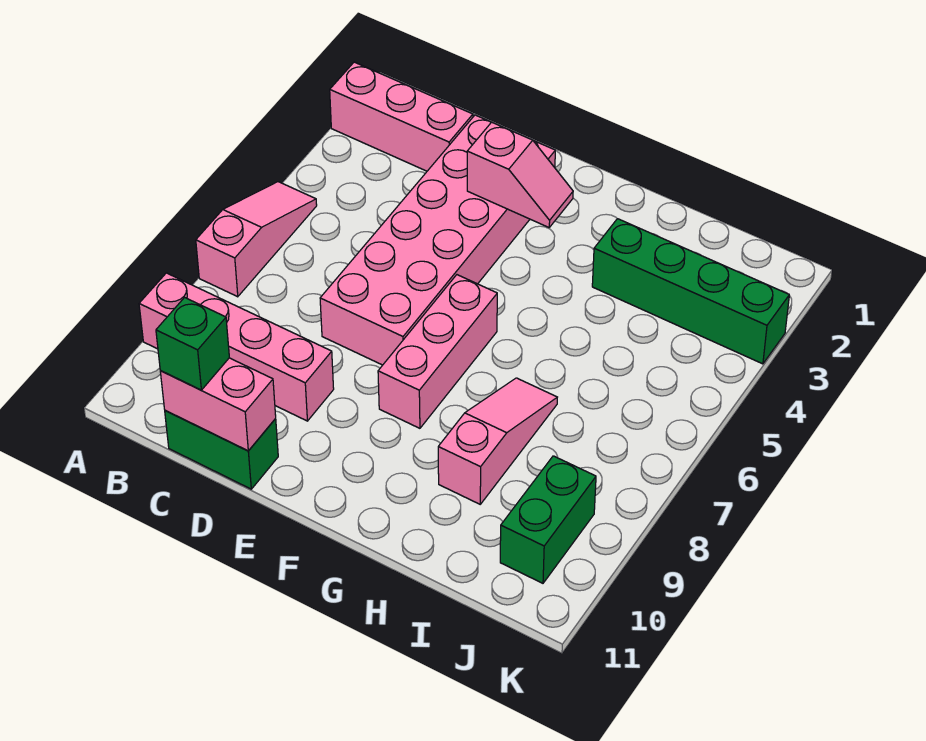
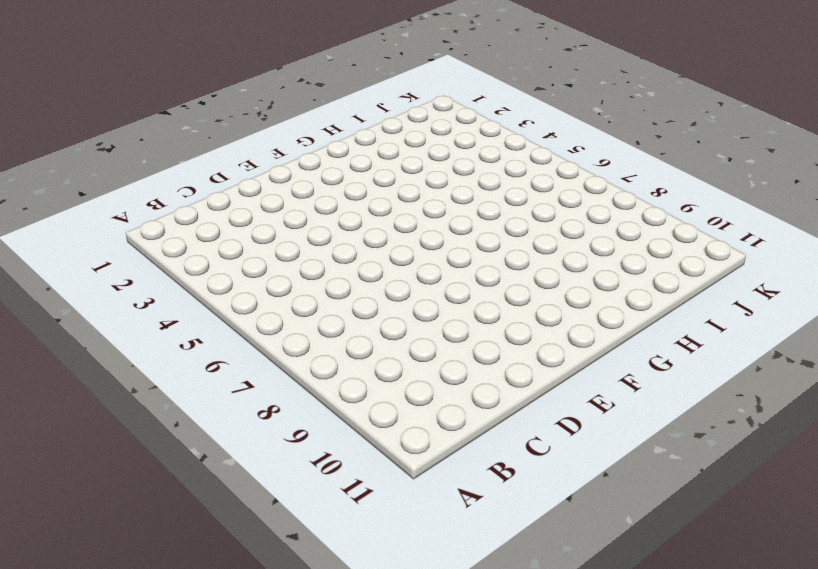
none -> pink 1x3 brick [330,62,473,171]
none -> pink 1x3 slope [196,182,317,297]
none -> pink 1x4 brick [139,273,334,421]

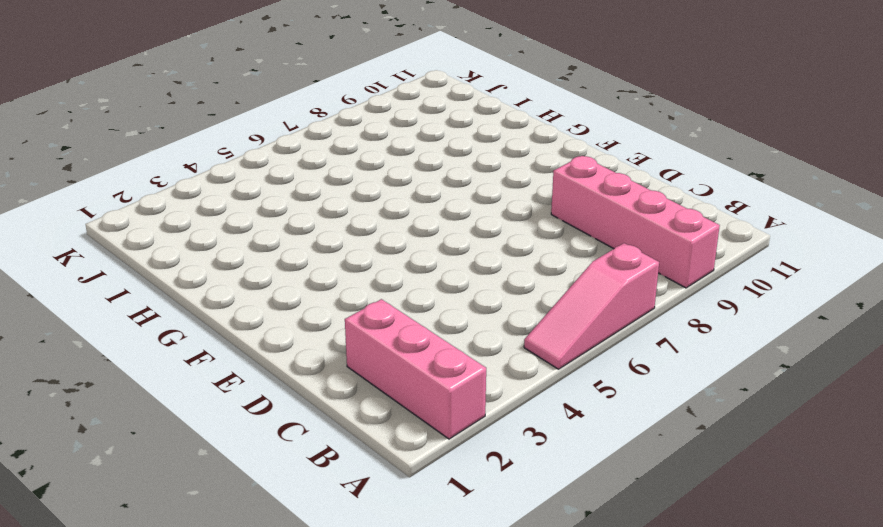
none -> green 1x2 brick [165,411,278,489]
none -> pink 2x6 brick [320,115,555,365]
none -> pink 1x3 brick [378,275,497,428]

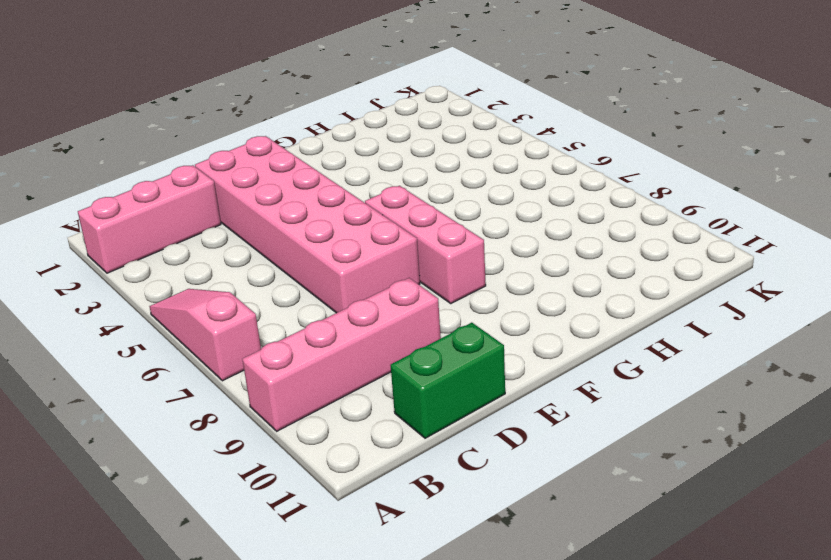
none -> green 1x4 brick [592,219,789,364]
none -> pink 1x3 slope [438,378,557,504]
none -> green 1x2 brick [500,456,596,583]

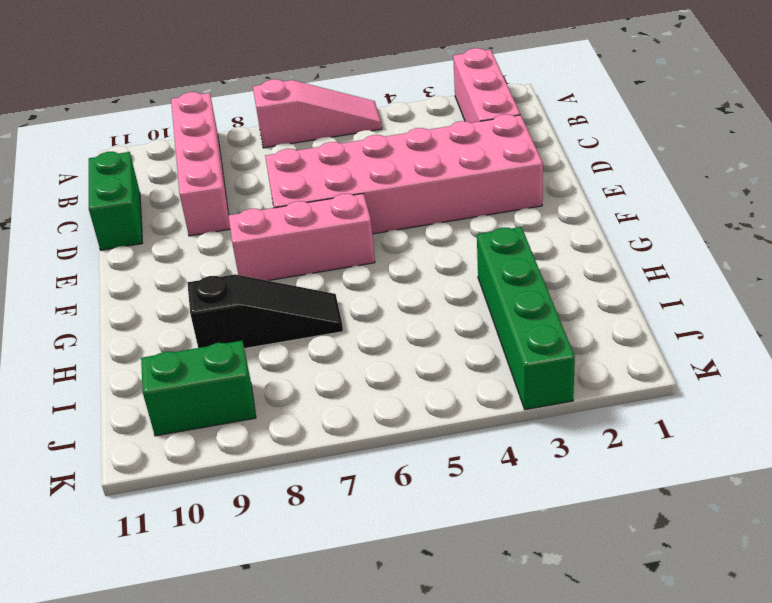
black 1x3 slope [187,274,343,349] -> pink 1x3 slope [438,378,557,504]
none -> pink 1x2 brick [160,358,276,451]
none -> pink 1x2 slope [467,122,573,227]
none -> green 1x1 brick [156,298,229,390]

